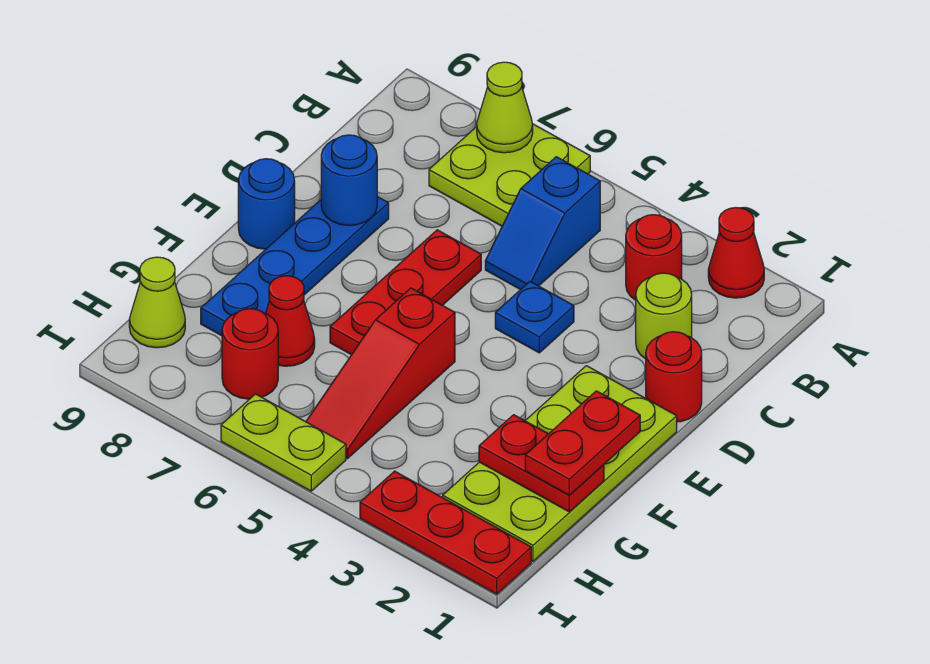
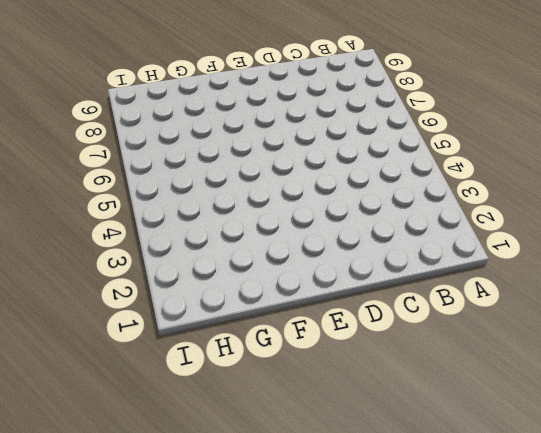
none -> red 1x1 cone [708,208,764,298]
none -> lime 2x2 plate [429,124,590,226]
none -> red 1x1 round brick [626,215,682,300]

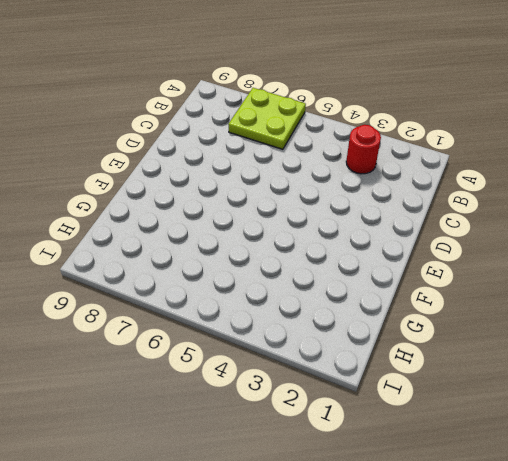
none -> red 1x1 cone [708,208,764,298]
none -> blue 1x2 slope [485,157,600,290]
none -> lime 1x1 round brick [636,273,692,359]

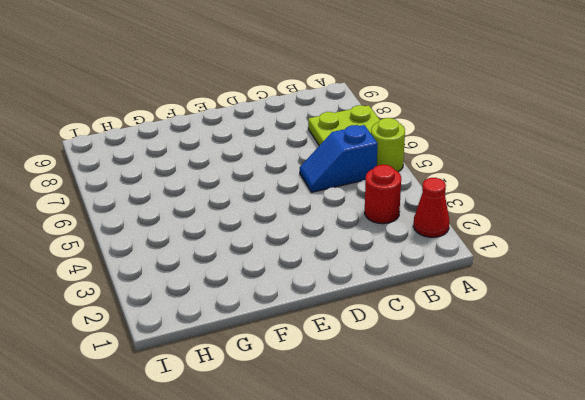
lime 1x1 round brick [371,118,405,172] -> lime 1x1 round brick moved to [636,273,692,359]
none -> red 1x1 round brick [646,332,702,422]
none -> blue 1x1 plate [495,282,574,353]
none -> red 1x3 plate [330,230,481,355]

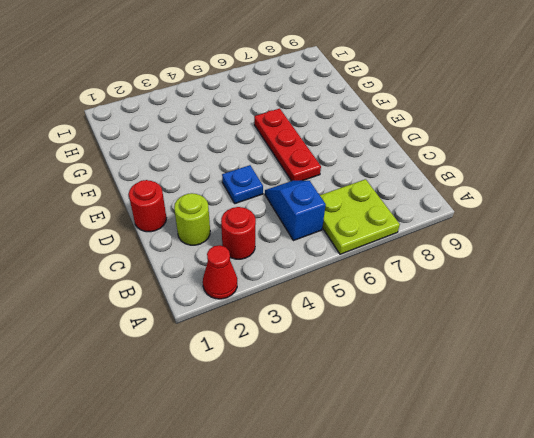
none -> blue 1x4 plate [201,197,389,336]
none -> lime 2x4 plate [443,366,677,561]
none -> blue 1x1 round brick [238,159,295,249]

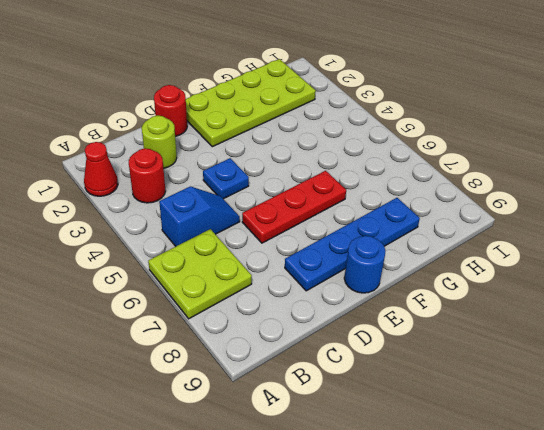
none -> red 1x3 slope [306,288,455,458]
none -> red 1x1 cone [266,276,315,366]
none -> red 1x1 round brick [222,309,278,399]

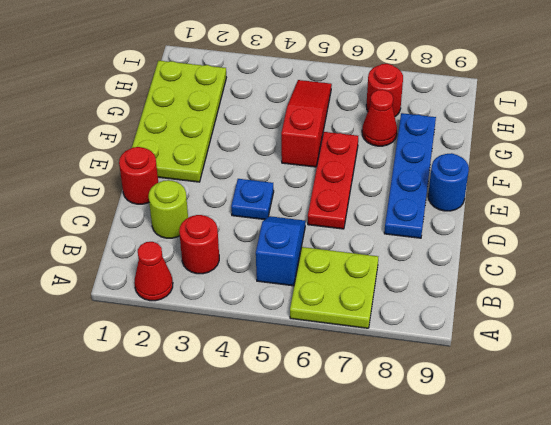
none -> lime 1x1 cone [129,257,185,348]
none -> red 1x3 plate [360,471,531,594]
none -> lime 1x2 plate [221,394,346,491]

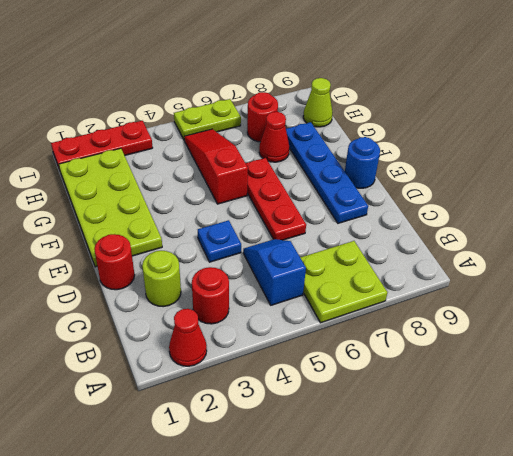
none -> lime 1x1 cone [477,62,533,153]
none -> blue 1x1 round brick [321,135,377,225]
none -> red 1x2 plate [479,415,604,512]

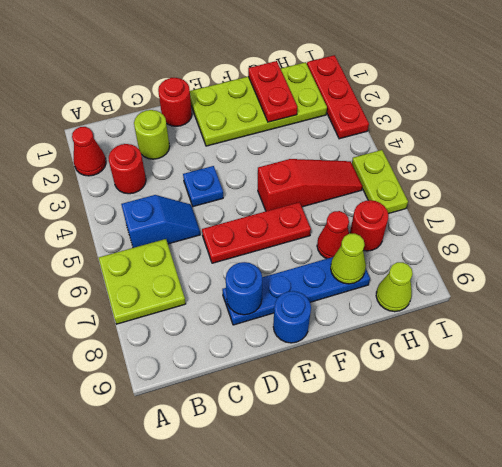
lime 1x1 cone [331,234,366,284] -> lime 1x1 cone moved to [477,62,533,153]
none -> red 1x2 plate [525,391,640,495]

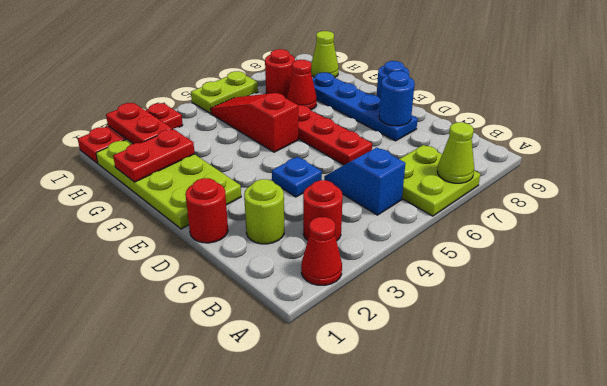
red 1x2 plate [106,103,172,144] -> red 1x2 plate moved to [525,391,640,495]

